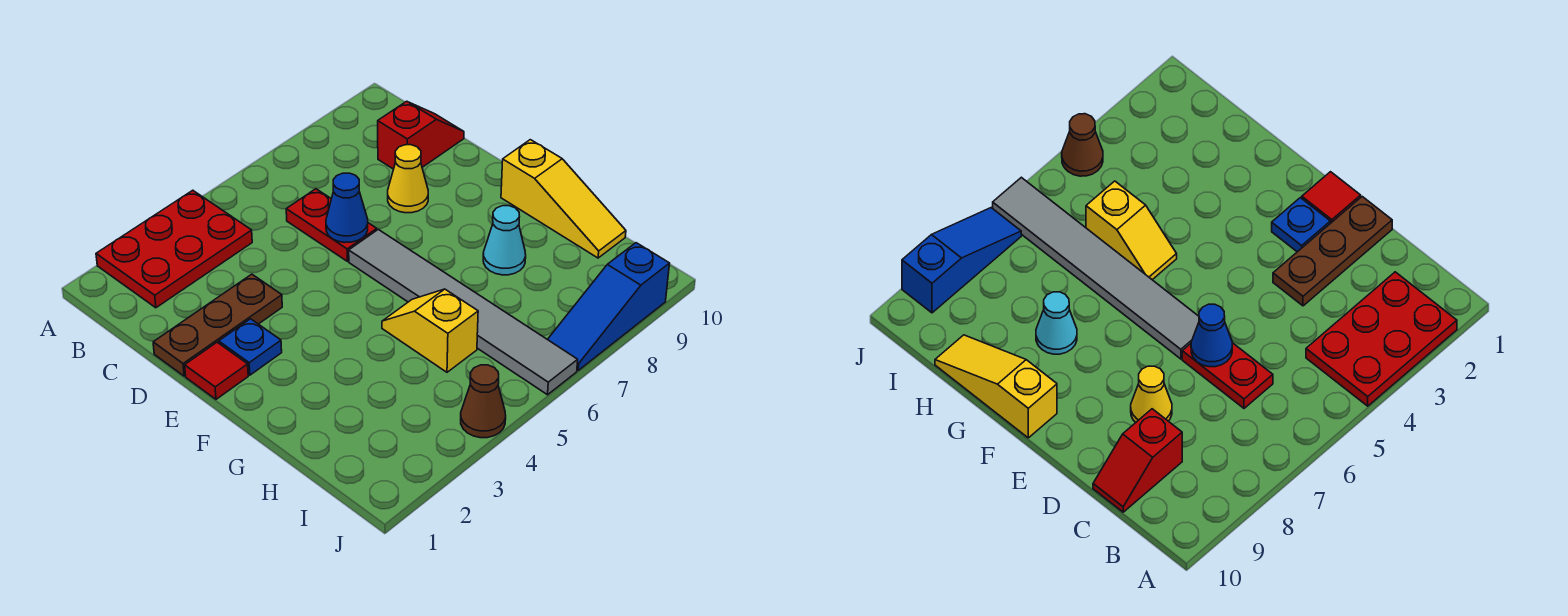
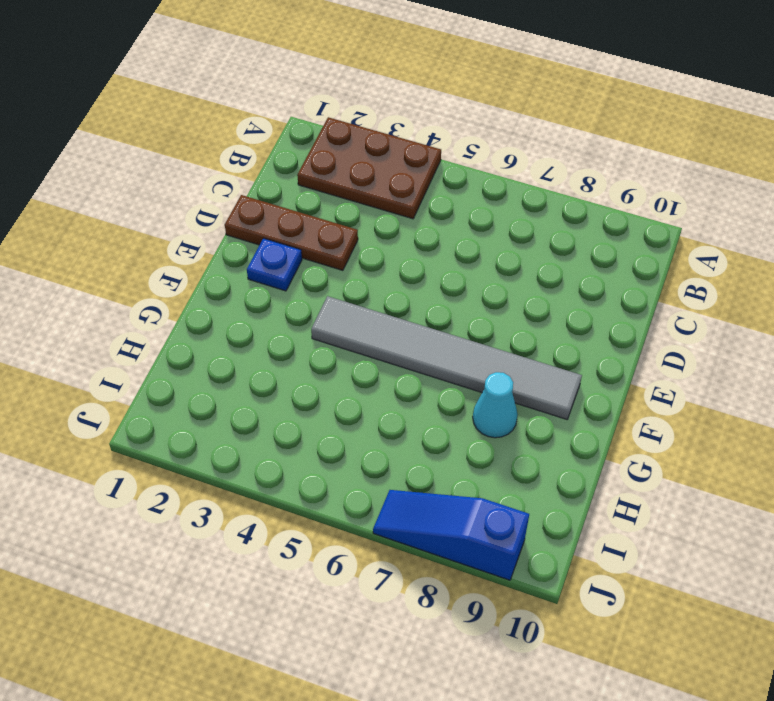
brown 2x3 plate [297,117,441,219] -> red 2x3 plate [96,190,252,308]
grey 1x6 tile [311,296,582,419] -> grey 1x6 tile turned to [349,229,578,395]
none -> red 1x2 plate [286,189,377,261]
none -> red 1x2 slope [378,101,464,169]
none -> yellow 1x1 cone [388,145,428,213]

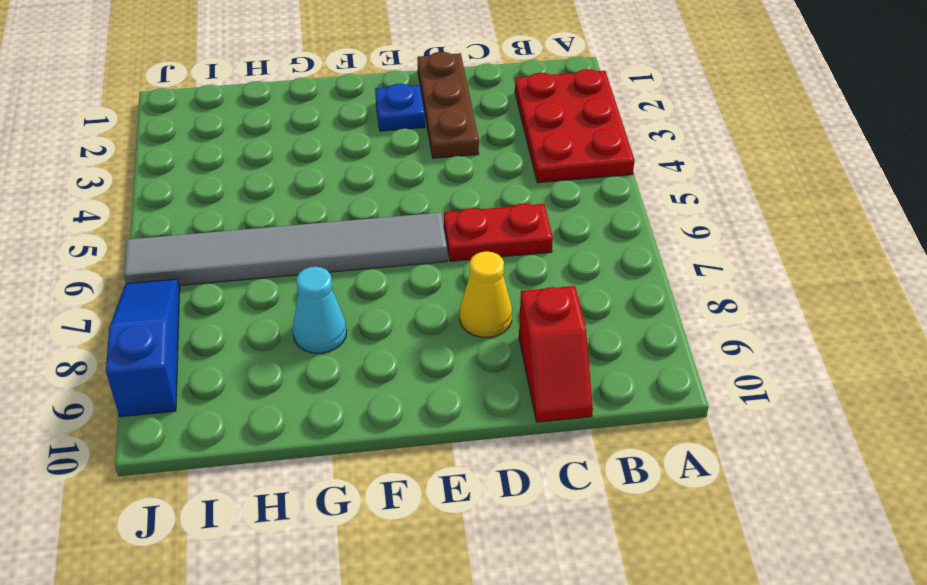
none -> red 1x1 tile [185,342,248,399]
none -> yellow 1x3 slope [501,140,626,258]
none -> yellow 1x2 slope [382,289,478,372]

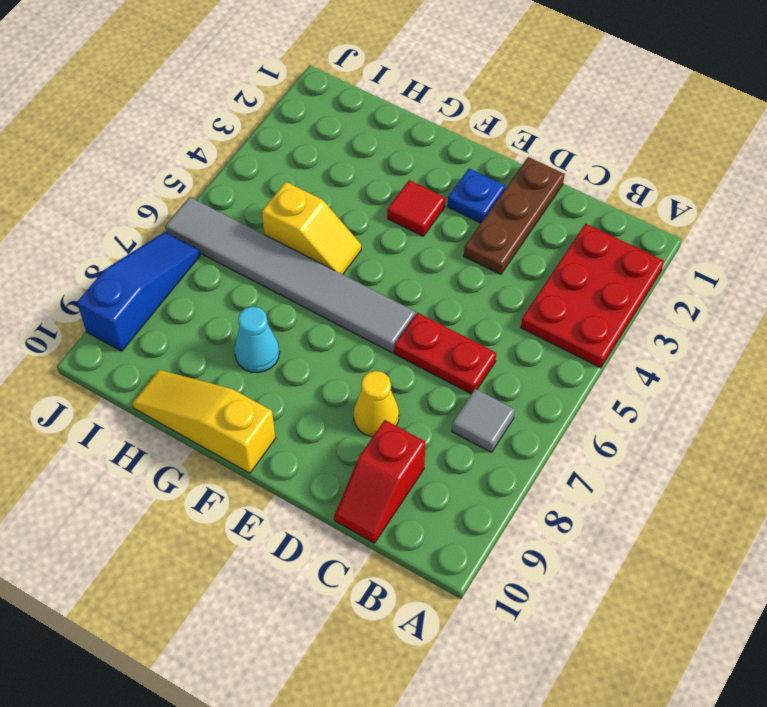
grey 1x1 tile [452,389,515,452] -> none
red 1x1 tile [387,180,445,236] -> red 1x1 tile moved to [185,342,248,399]
none -> brown 1x1 cone [461,365,506,438]
none -> blue 1x1 cone [326,173,368,243]

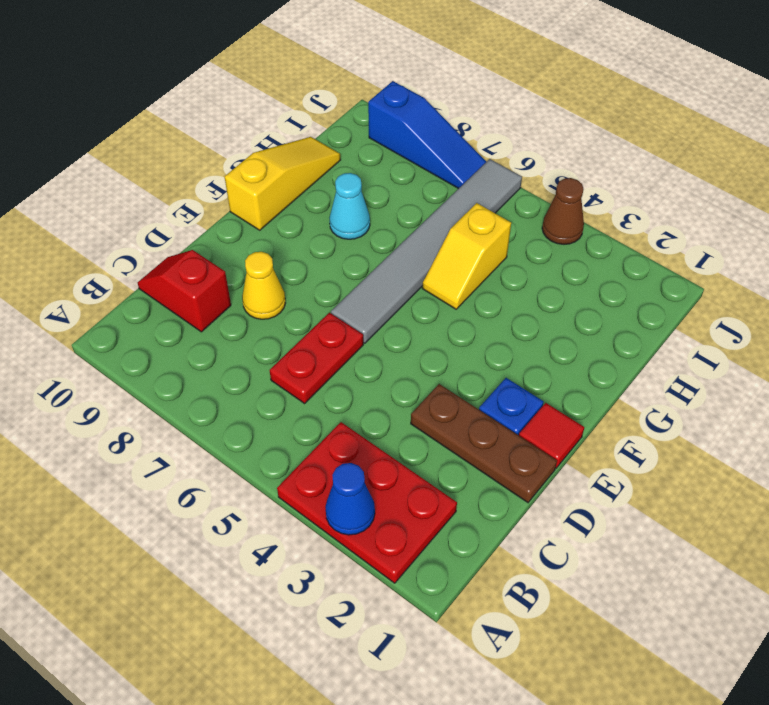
blue 1x1 cone [325,463,375,535] -> blue 1x1 cone moved to [326,173,368,243]

